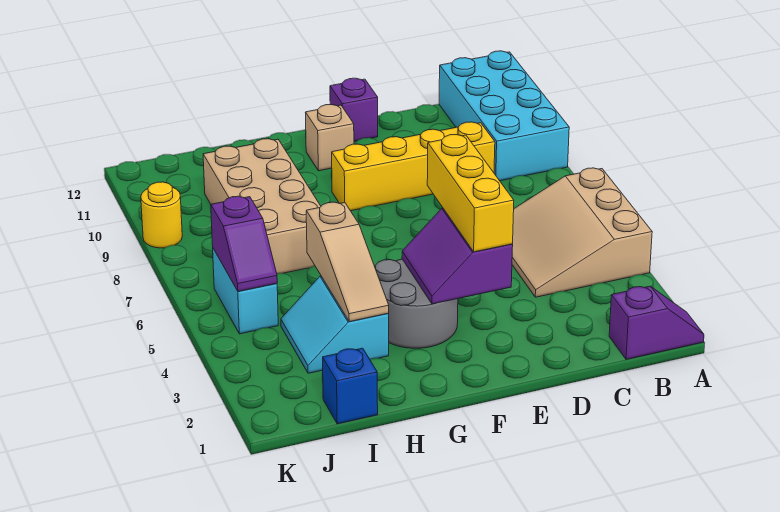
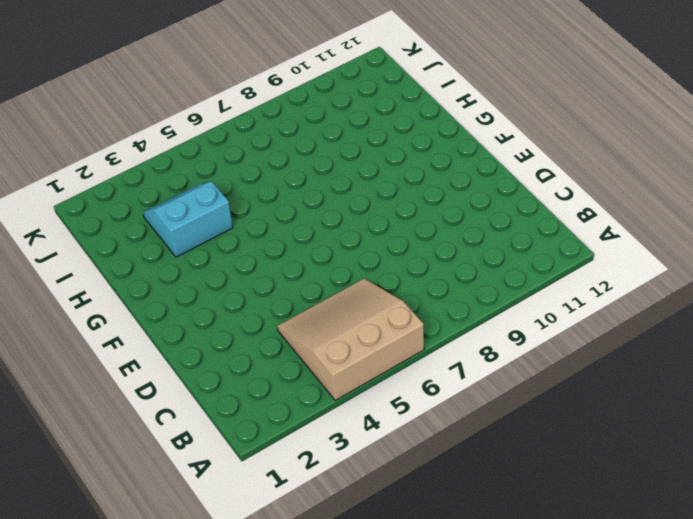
none -> purple 1x2 slope [609,286,704,359]
none -> cyan 2x4 brick [439,51,569,181]
none -> yellow 1x4 brick [332,122,495,211]

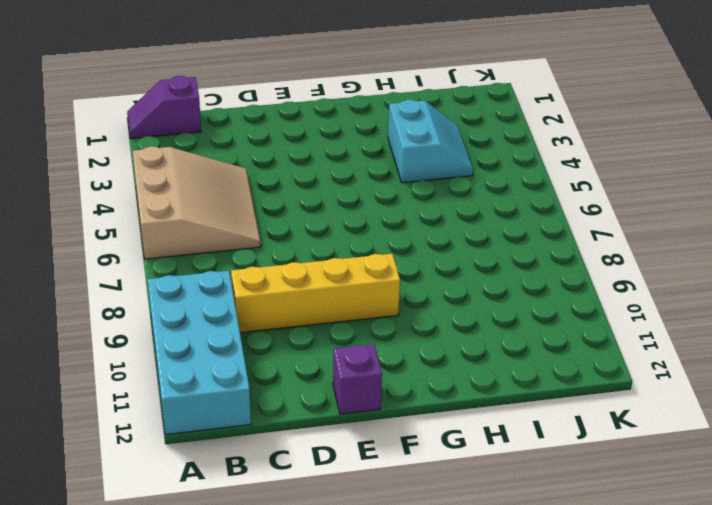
none -> grey 2x2 round brick [375,259,458,348]
none -> tan 1x1 brick [305,105,354,171]
none -> tan 2x4 brick [203,139,321,273]

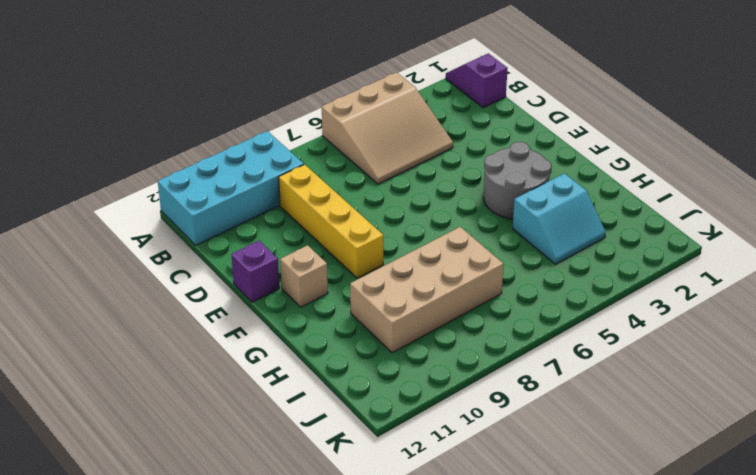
none -> blue 1x1 brick [322,348,378,424]
none -> cyan 1x2 brick [213,249,278,334]
none -> yellow 1x1 round brick [141,182,182,248]

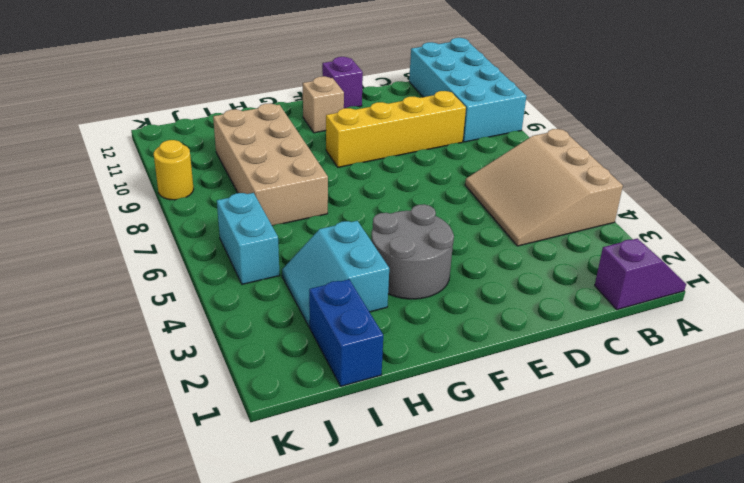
blue 1x2 brick [309,279,383,386] -> blue 1x1 brick [322,348,378,424]
none -> purple 2x2 slope [402,208,513,304]
none -> tan 1x3 slope [306,202,389,322]
none -> purple 1x2 slope [211,196,277,291]

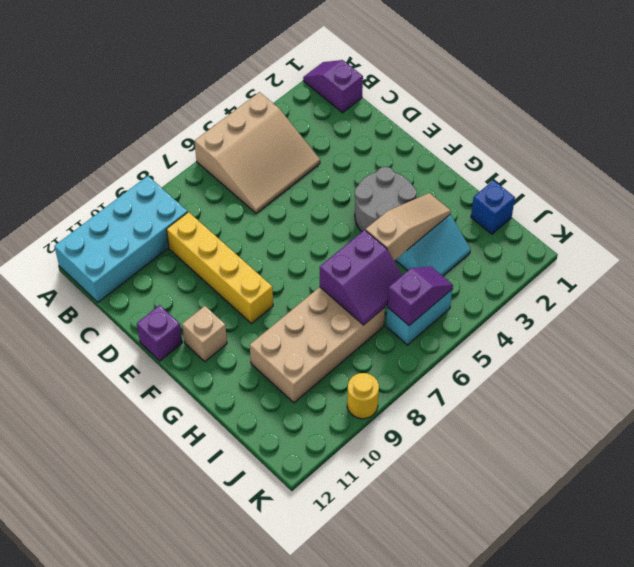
purple 2x2 slope [320,230,402,325] -> purple 2x2 slope moved to [402,208,513,304]
none -> yellow 1x3 brick [427,135,514,252]

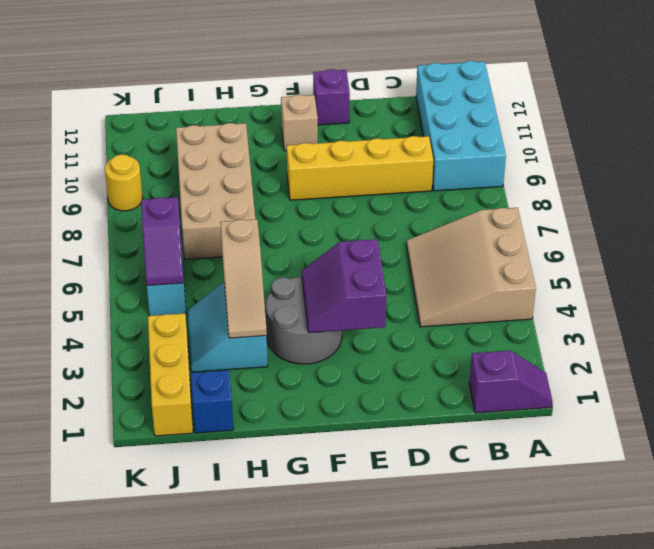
yellow 1x3 brick [148,313,193,436] -> yellow 1x3 brick moved to [427,135,514,252]

